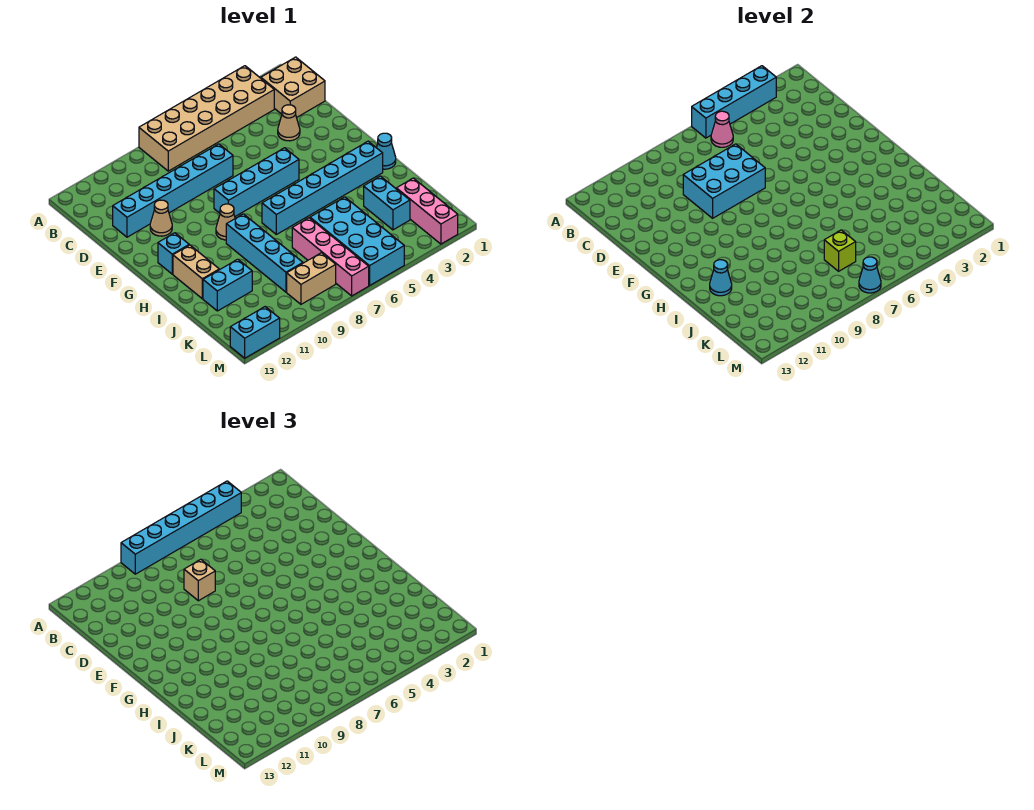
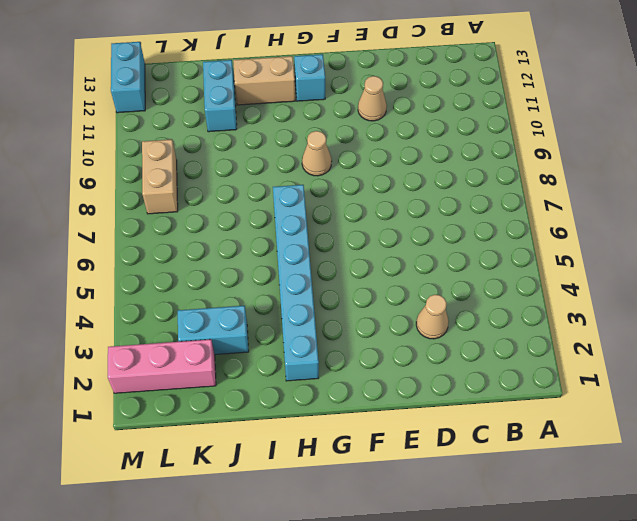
none -> tan 2x6 brick [139,66,274,171]
none -> tan 2x2 brick [261,57,325,118]
none -> cyan 1x6 brick [113,144,233,237]

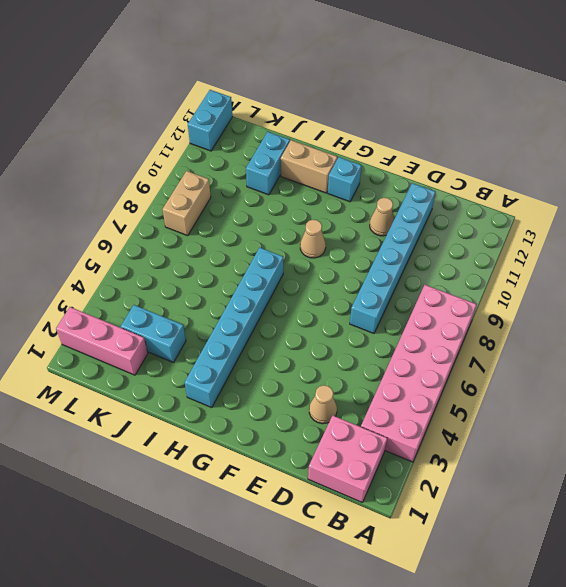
pink 2x6 brick [361,285,477,462] -> tan 2x6 brick [139,66,274,171]
pink 2x2 brick [308,416,387,502] -> tan 2x2 brick [261,57,325,118]
none -> cyan 1x4 brick [214,148,299,216]
none -> cyan 1x1 cone [376,133,396,169]
none -> cyan 1x4 brick [226,214,303,292]

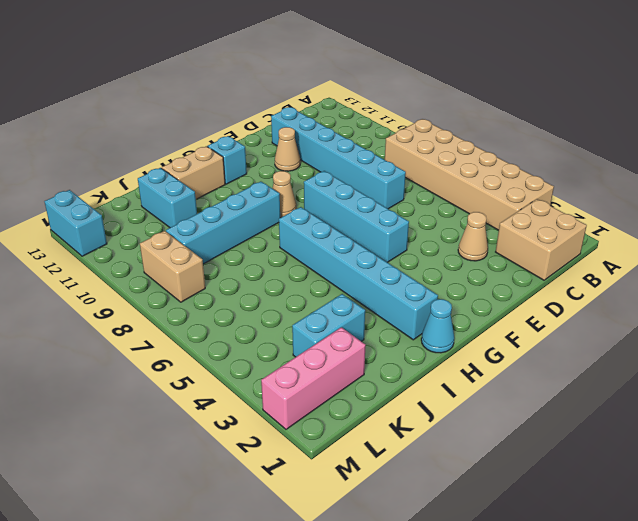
none -> cyan 2x4 brick [310,197,404,285]
none -> pink 1x4 brick [292,218,369,296]
none -> cyan 1x4 brick [692,66,776,138]

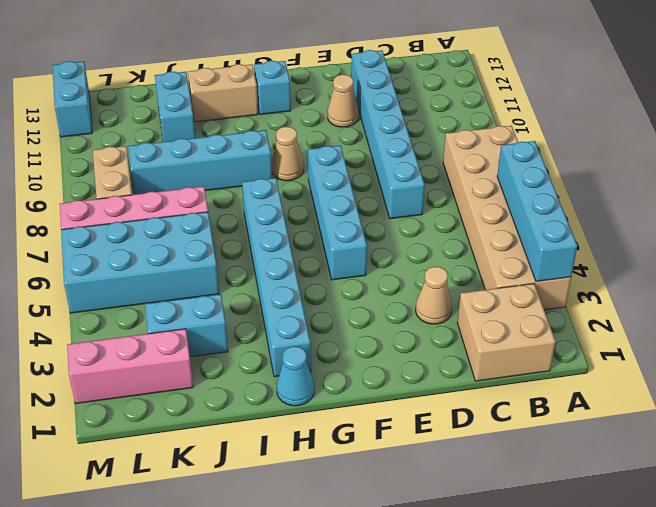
none -> pink 1x1 cone [711,111,733,147]
none -> cyan 2x3 brick [683,144,765,218]
none -> cyan 1x1 cone [710,260,732,296]

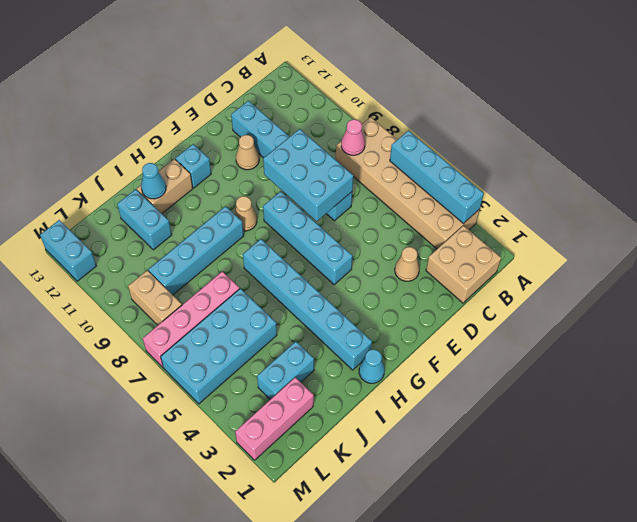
pink 1x1 cone [341,119,365,155] -> pink 1x1 cone moved to [711,111,733,147]
none -> lime 1x1 brick [824,230,856,271]
none -> cyan 1x1 cone [859,257,881,293]
none -> cyan 1x6 brick [121,481,241,574]

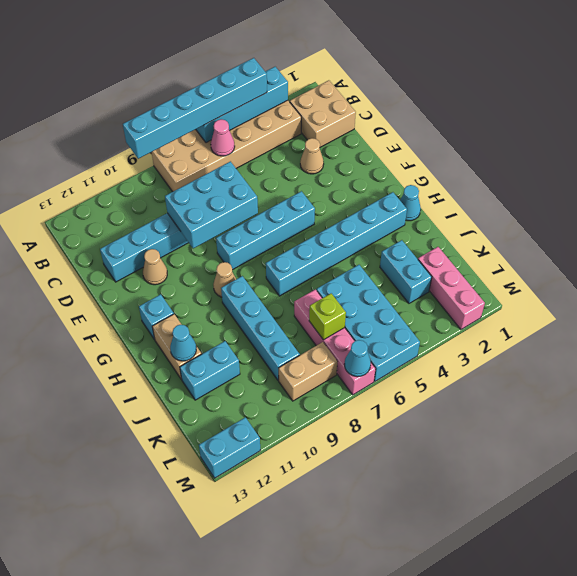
none -> tan 1x1 brick [184,560,215,601]

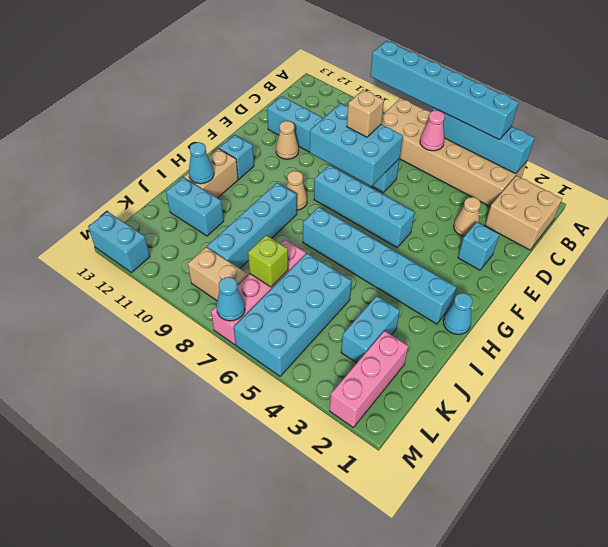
cyan 1x1 brick [458,222,499,270] -> none

